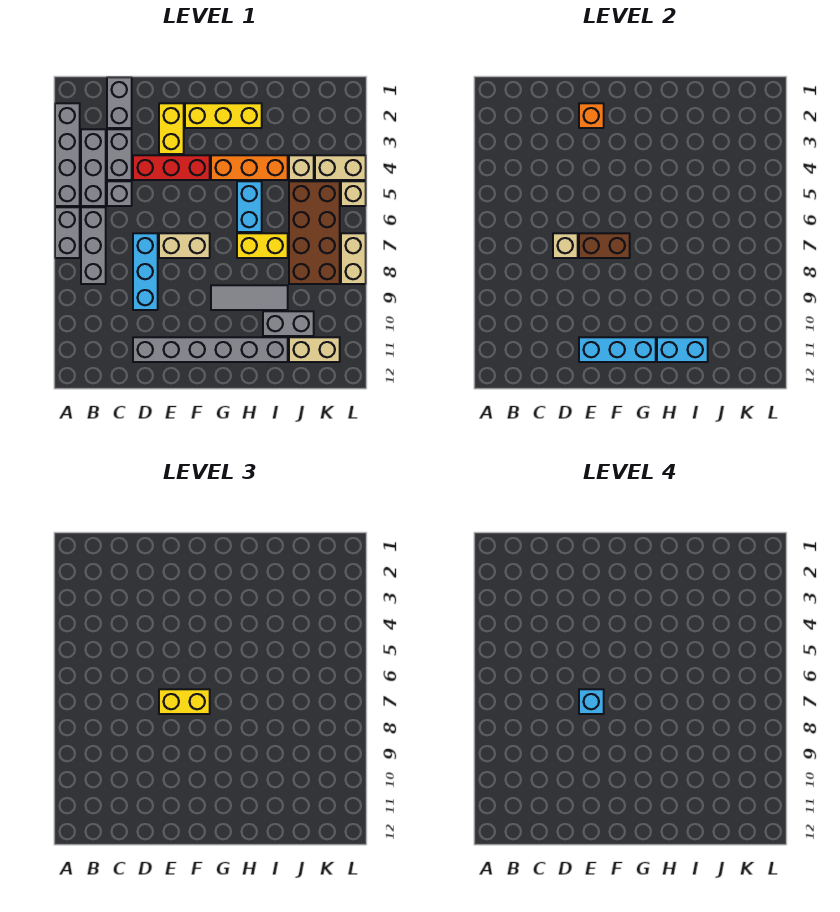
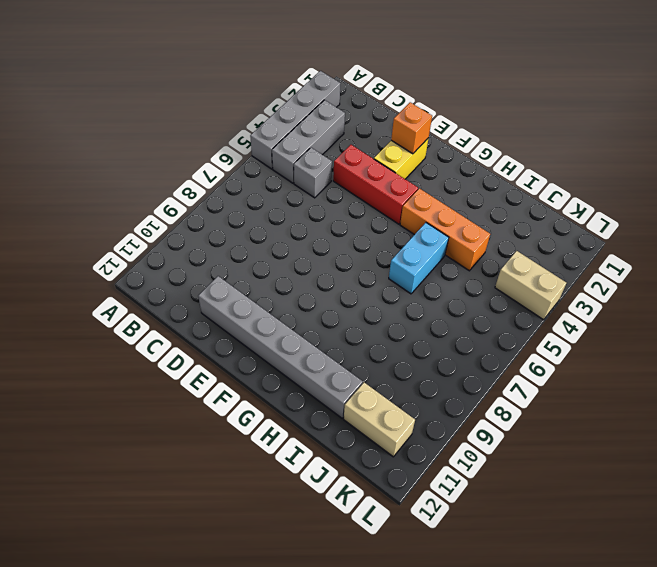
none -> grey 1x2 brick [55,207,80,258]
none -> grey 1x3 brick [81,207,106,284]
none -> grey 1x2 brick [107,77,132,128]
none -> grey 1x2 brick [107,129,132,180]

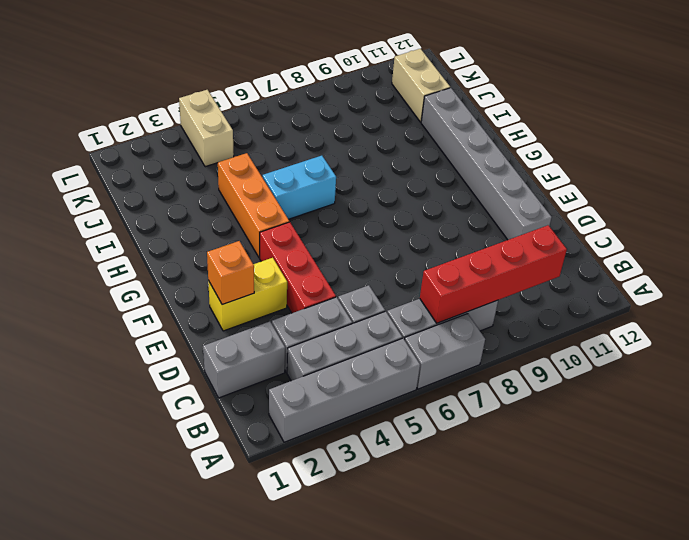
red 1x4 brick [420,225,567,323] -> none
none -> cyan 1x3 brick [133,233,158,310]
none -> tan 1x2 brick [159,233,210,258]
none -> yellow 1x3 brick [185,103,262,128]
none -> grey 1x3 tile [211,285,288,310]

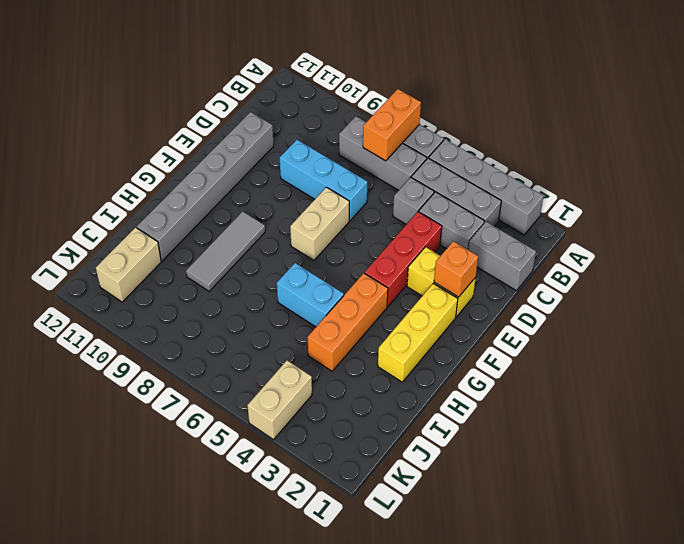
orange 1x2 brick [363,89,421,161] -> none
none -> yellow 1x2 brick [237,233,288,258]
none -> grey 1x2 brick [263,311,314,336]
none -> tan 1x1 brick [289,155,314,180]
none -> brown 2x4 brick [289,181,340,284]

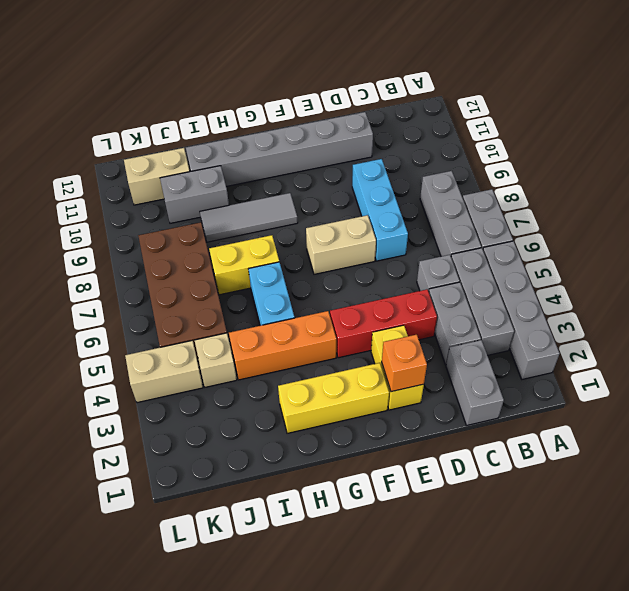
none -> tan 1x1 brick [341,181,366,206]
none -> tan 1x2 brick [341,233,366,284]
none -> tan 1x1 brick [553,233,578,258]
none -> brown 1x2 brick [579,233,630,258]

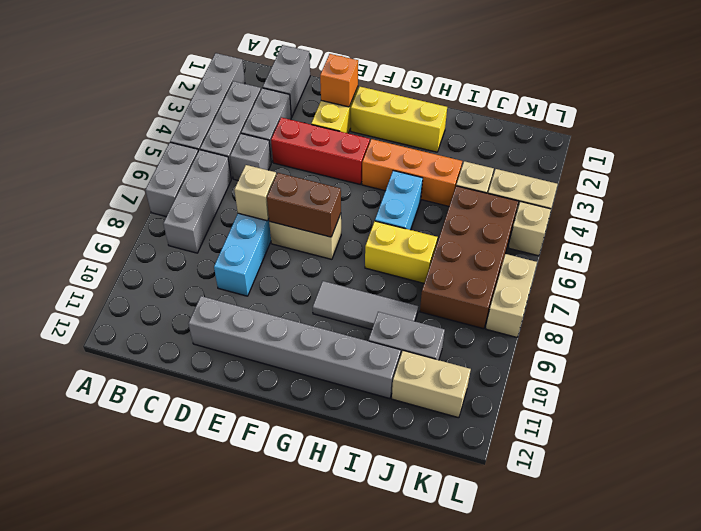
none -> cyan 1x3 brick [579,337,656,362]
none -> cyan 1x2 brick [657,337,708,362]
none -> yellow 1x2 brick [159,689,210,714]
none -> cyan 1x1 brick [579,689,604,714]

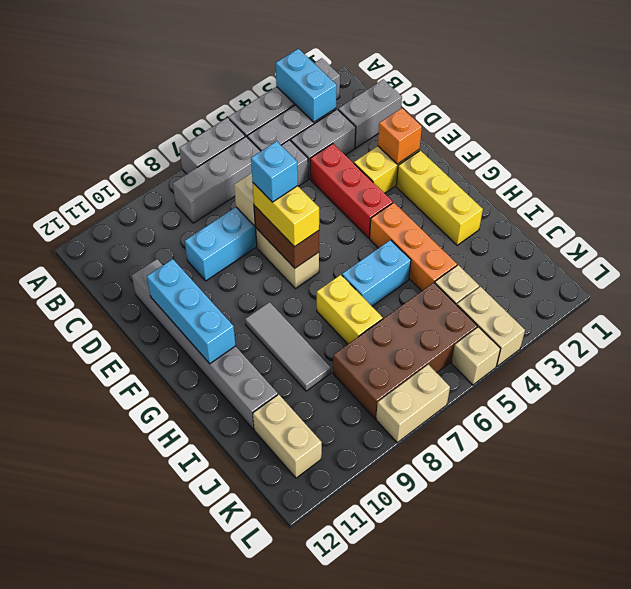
cyan 1x2 brick [276,49,337,122] -> cyan 1x2 brick moved to [657,337,708,362]
none -> grey 1x2 brick [263,311,314,336]

